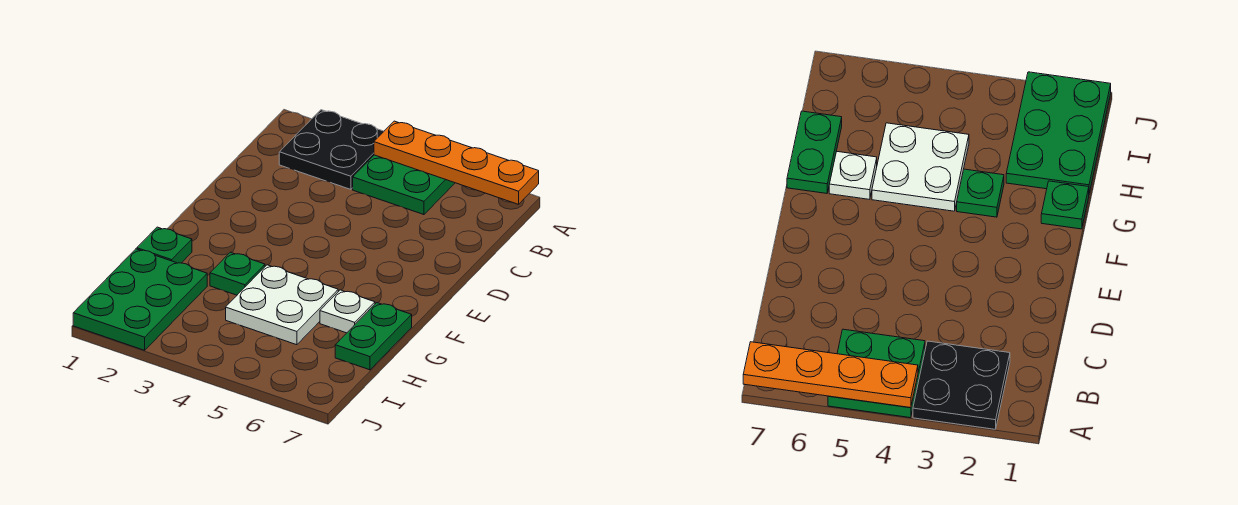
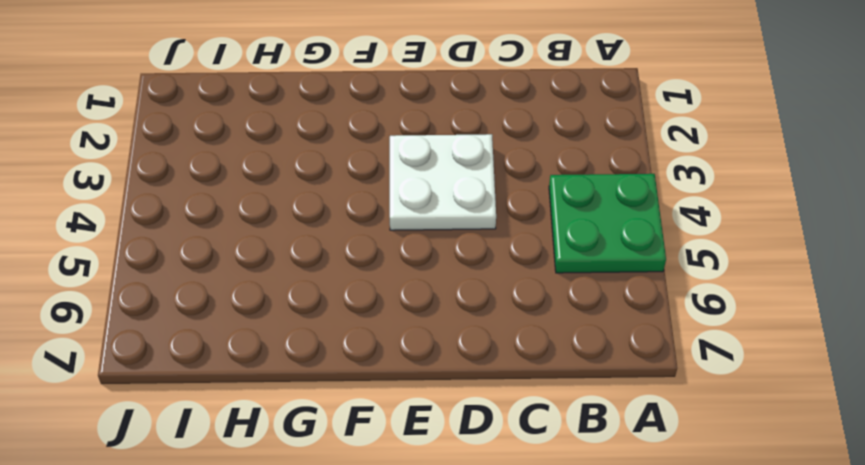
white 2x2 plate [390,134,496,230] -> white 2x2 plate moved to [226,265,338,345]
none -> black 2x2 plate [279,110,384,189]
none -> green 1x1 plate [137,227,192,263]

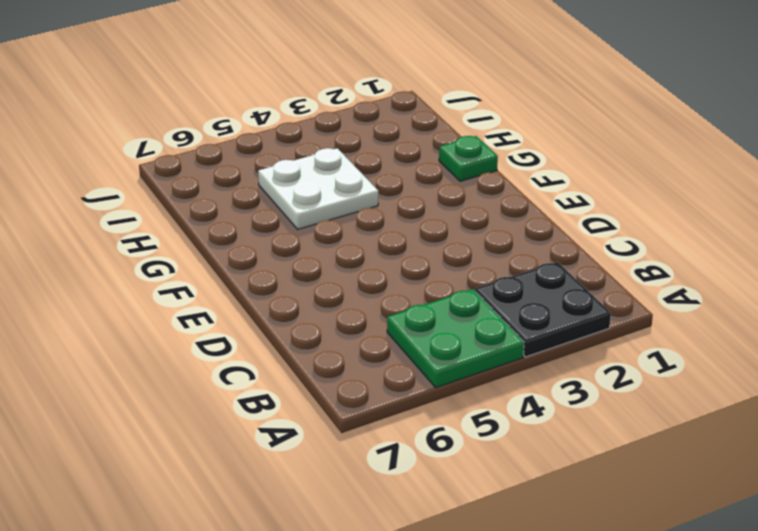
none -> green 1x1 plate [210,252,265,295]
none -> white 1x1 plate [320,290,375,333]

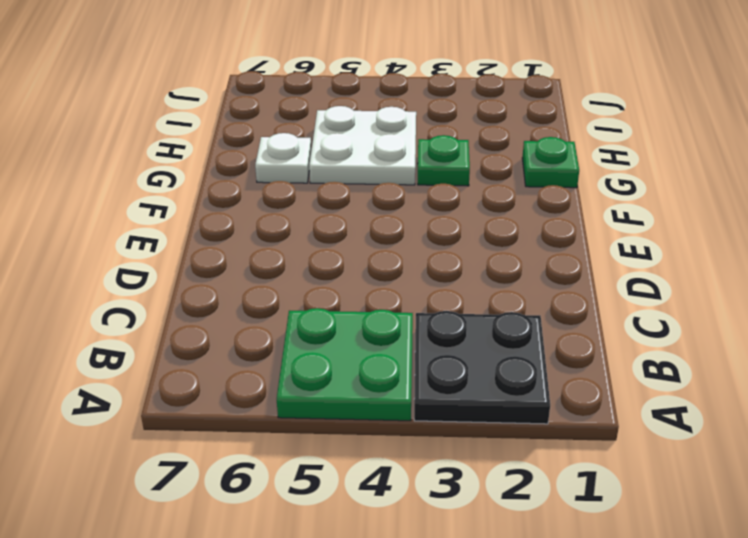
none -> green 1x2 plate [335,303,412,370]
none -> green 2x3 plate [73,249,207,350]

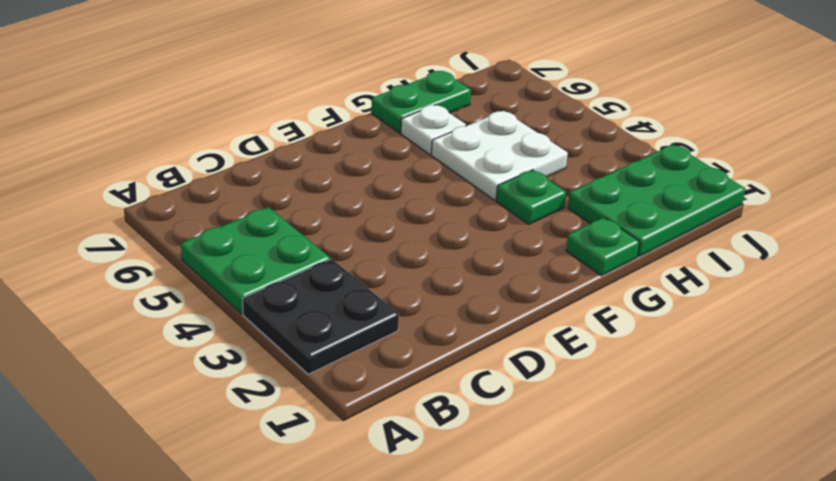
none -> orange 1x4 plate [374,121,539,204]

